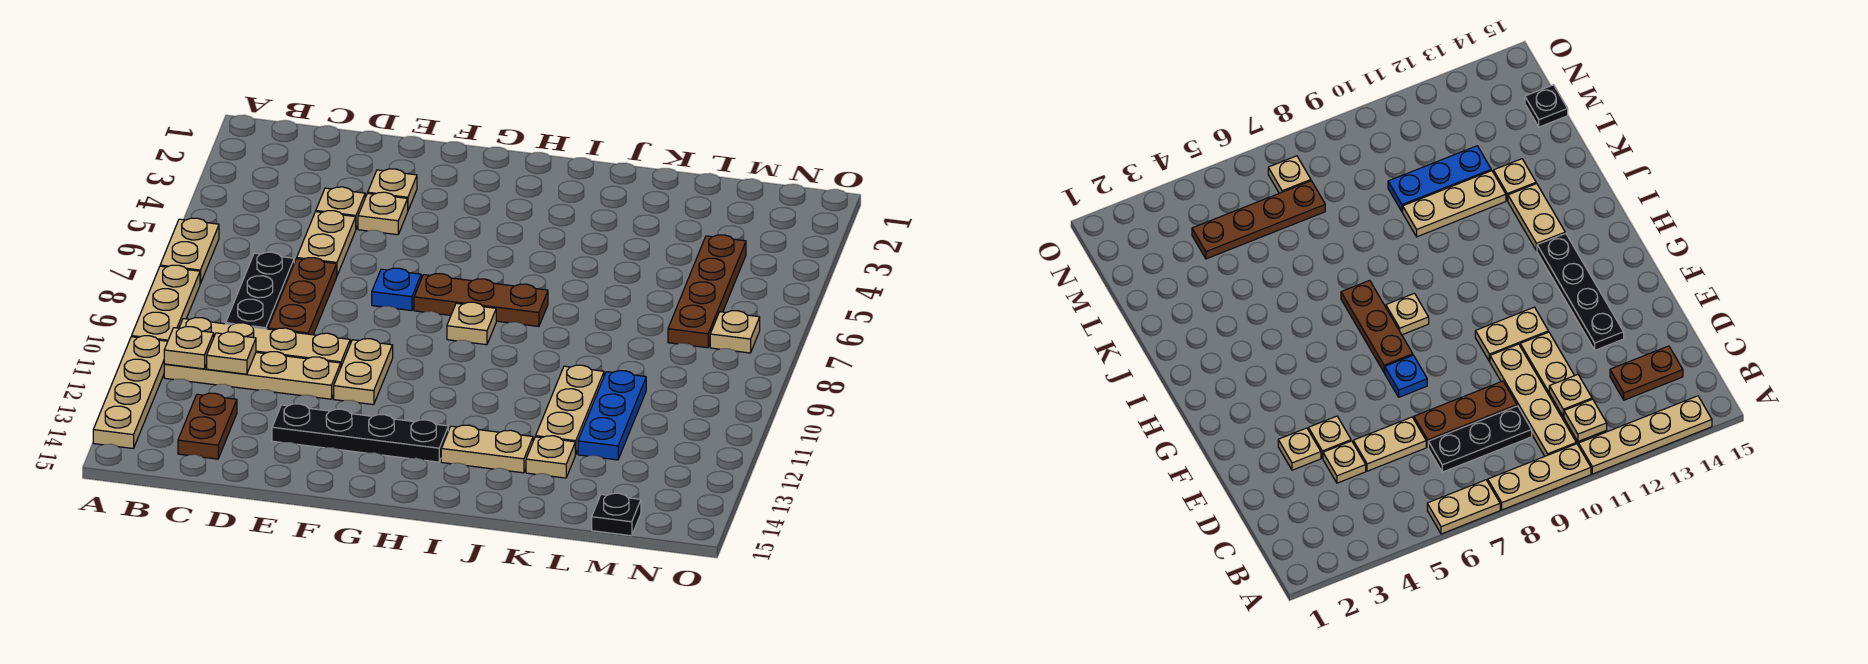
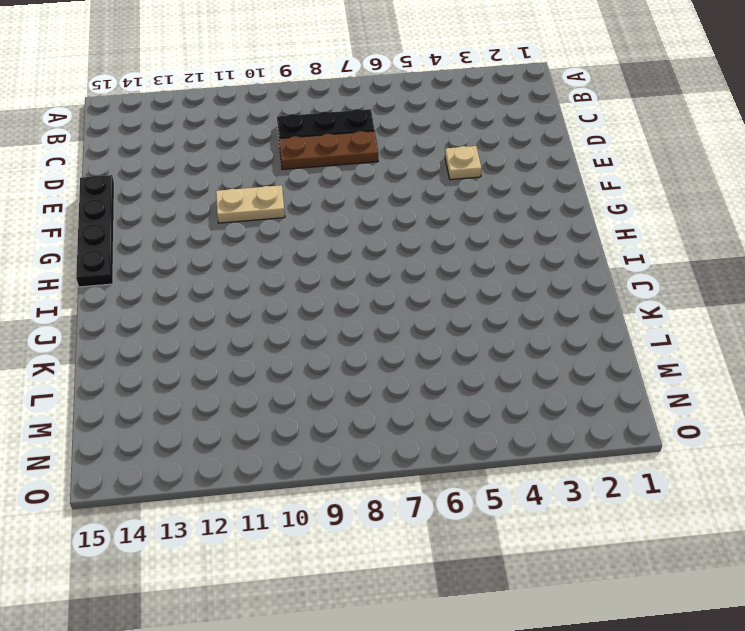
black 1x4 plate [76,175,114,287] -> black 1x4 plate moved to [272,404,448,462]
none -> tan 1x2 plate [160,218,219,284]
none -> tan 1x3 plate [132,265,200,341]
none -> tan 1x4 plate [93,336,168,448]

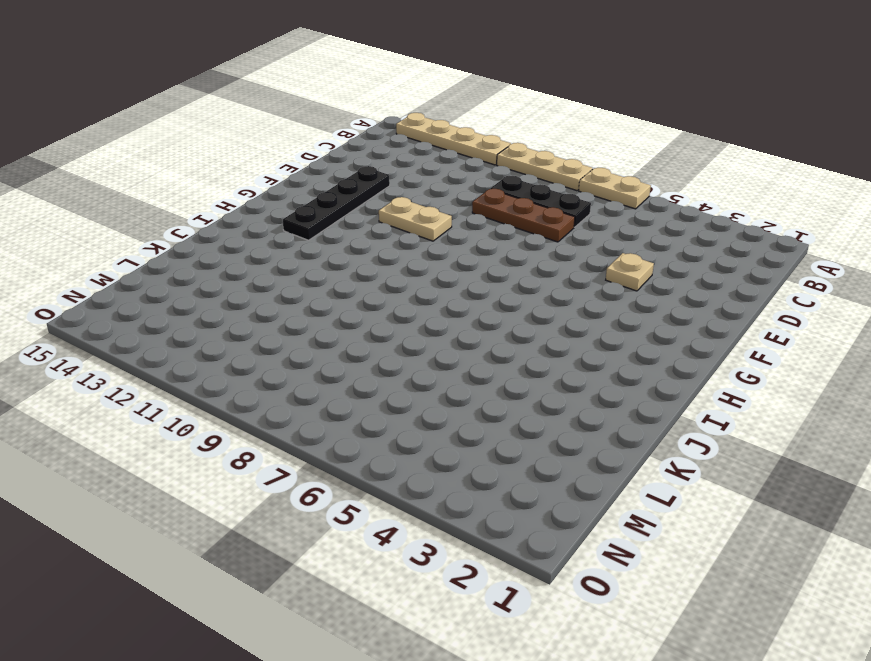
none -> tan 1x4 plate [179,317,350,366]
none -> tan 1x4 plate [164,352,341,399]
none -> brown 1x2 plate [178,393,237,459]

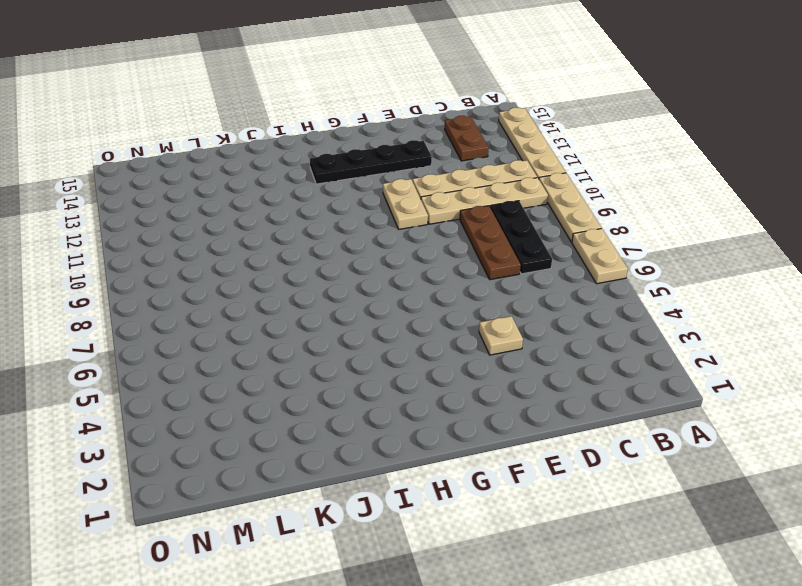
none -> tan 1x1 plate [316,187,365,229]
none -> tan 1x2 plate [297,211,356,275]
none -> tan 1x1 plate [368,169,417,210]

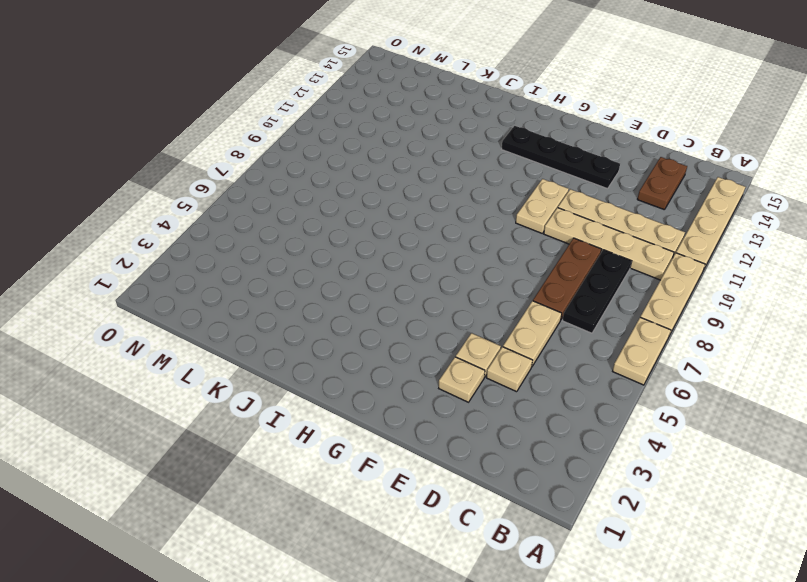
none -> blue 1x1 plate [372,268,421,311]
none -> brown 1x3 plate [414,274,548,326]
none -> tan 1x1 plate [447,302,496,345]

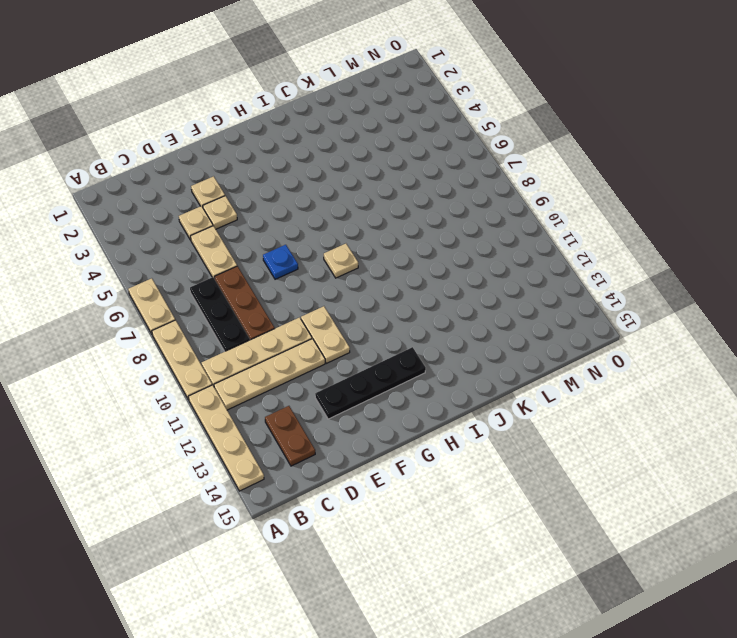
none -> brown 1x3 plate [414,274,548,326]
none -> tan 1x2 plate [441,425,533,473]
none -> tan 1x3 plate [536,365,604,455]

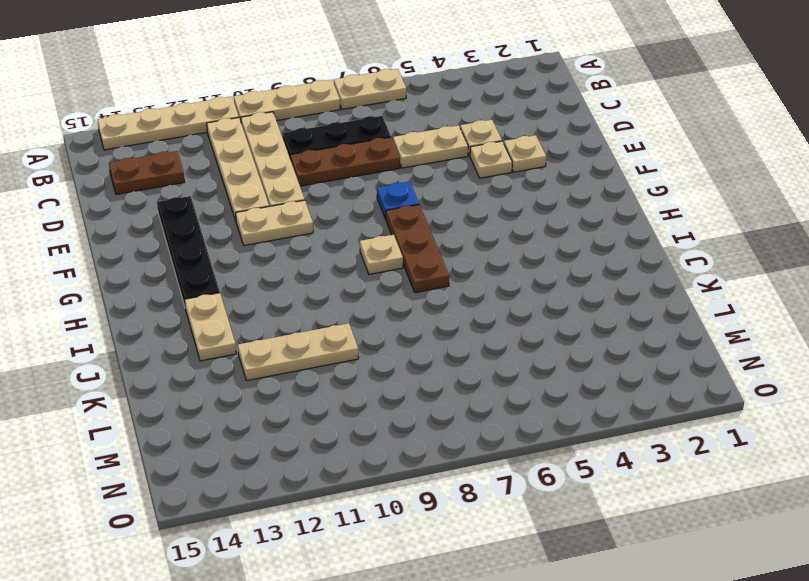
none -> tan 1x1 plate [526,436,575,478]
none -> blue 1x3 plate [578,371,646,460]
none -> brown 1x4 plate [668,235,746,348]

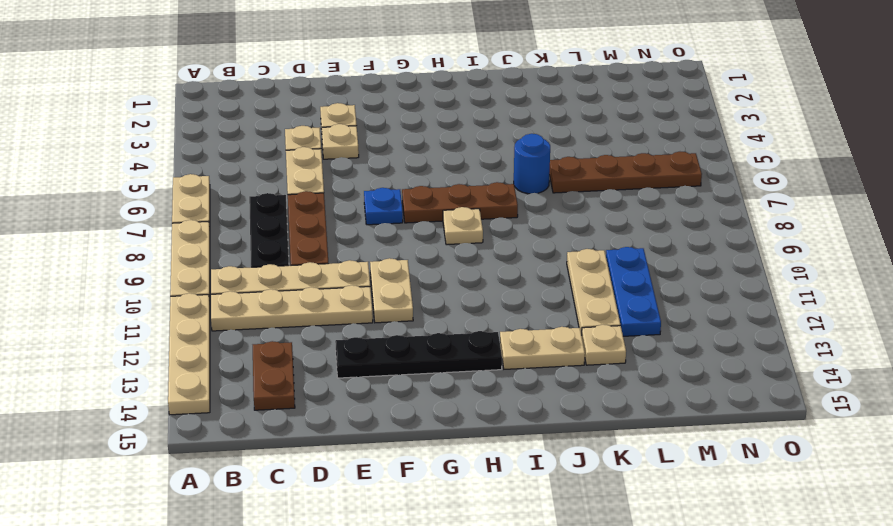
blue 1x1 round brick [514,134,550,194] -> none
brown 1x4 plate [549,152,702,193] -> brown 1x4 plate turned to [668,235,746,348]
none -> black 1x1 plate [592,493,641,536]
none -> tan 1x1 plate [710,311,760,353]
none -> tan 1x1 plate [164,327,214,369]

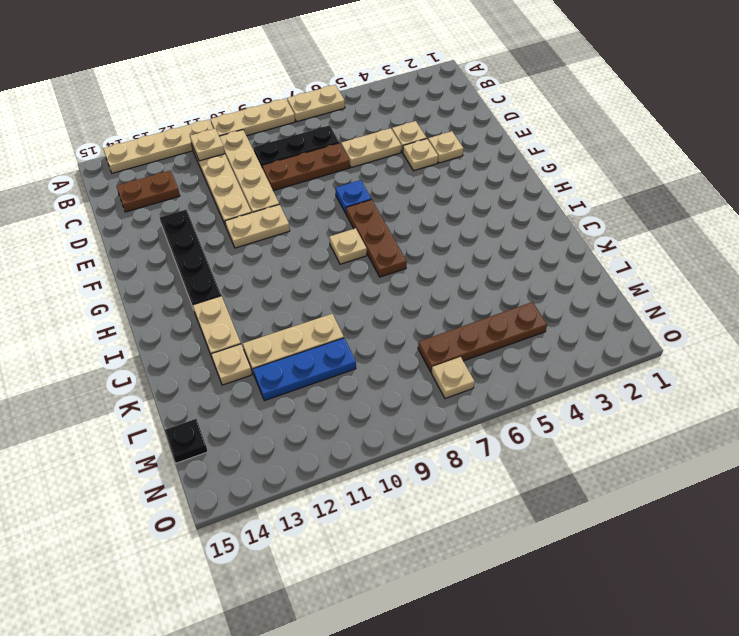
none -> tan 1x1 plate [207,332,256,374]

